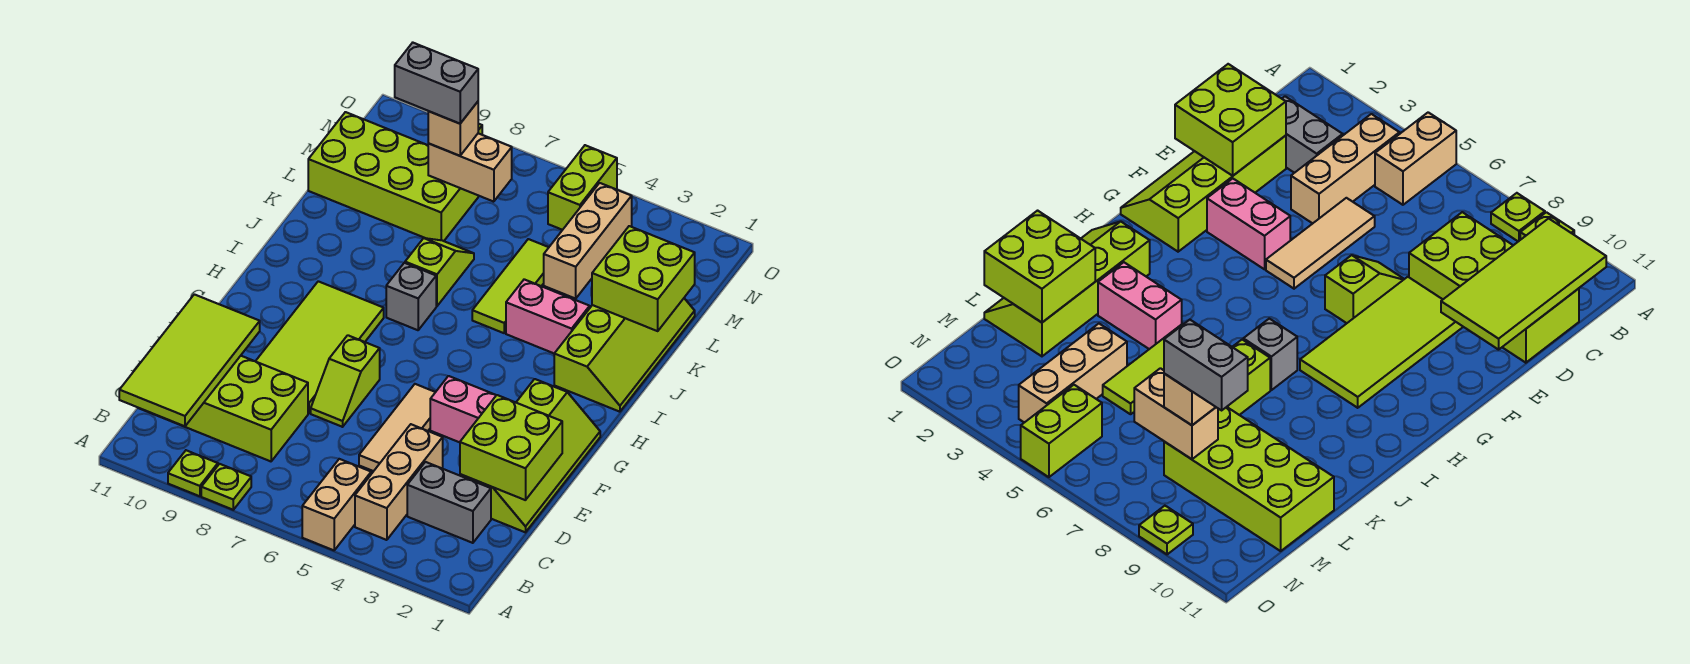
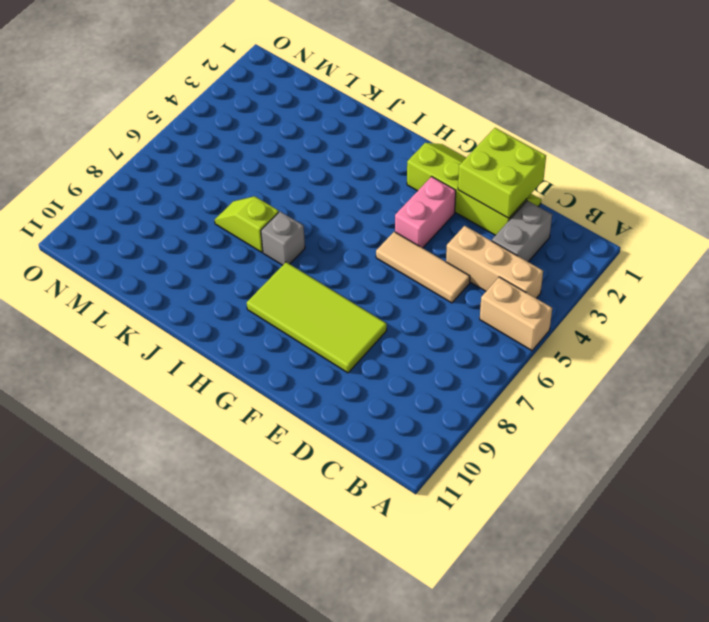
none -> lime 1x1 plate [201,464,251,510]
none -> lime 1x1 plate [168,450,218,496]
none -> lime 2x4 brick [139,356,308,461]

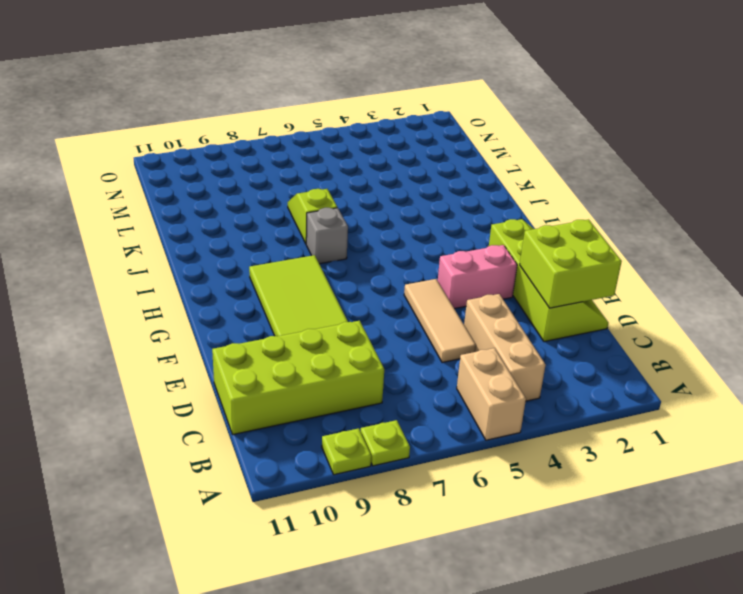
none -> grey 1x2 brick [407,462,491,543]
none -> lime 1x2 slope [311,335,380,427]
none -> lime 2x4 slope [554,298,695,412]

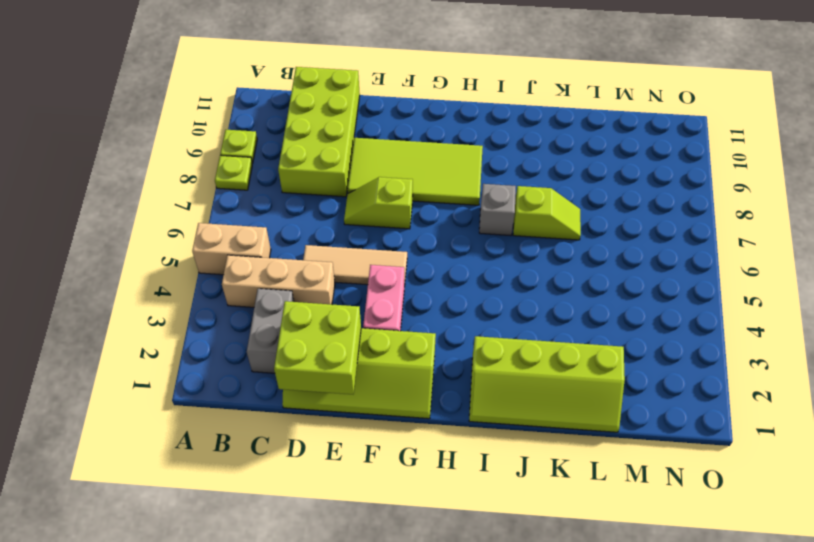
none -> pink 1x2 brick [506,279,590,353]
none -> lime 1x3 tile [472,239,549,333]
none -> tan 1x3 brick [544,183,632,299]

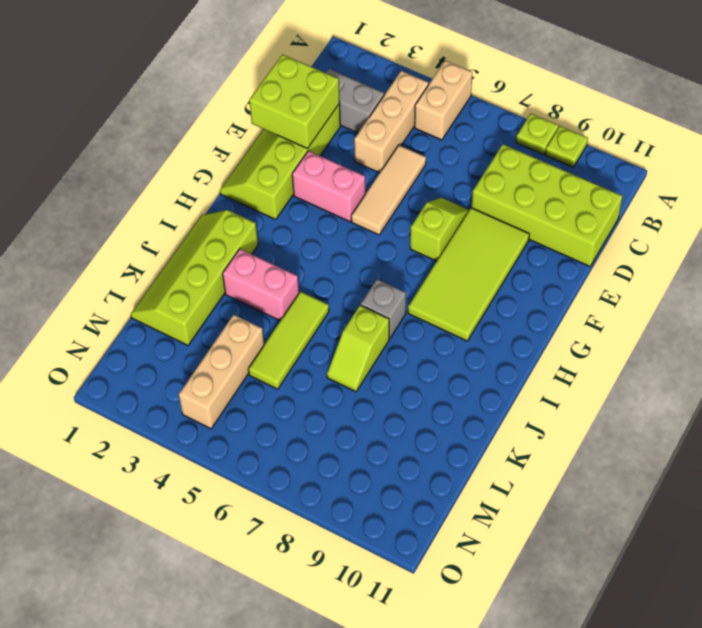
none -> lime 2x4 brick [308,112,478,241]
none -> lime 1x2 brick [548,145,617,230]
none -> lime 1x1 plate [1139,506,1193,554]

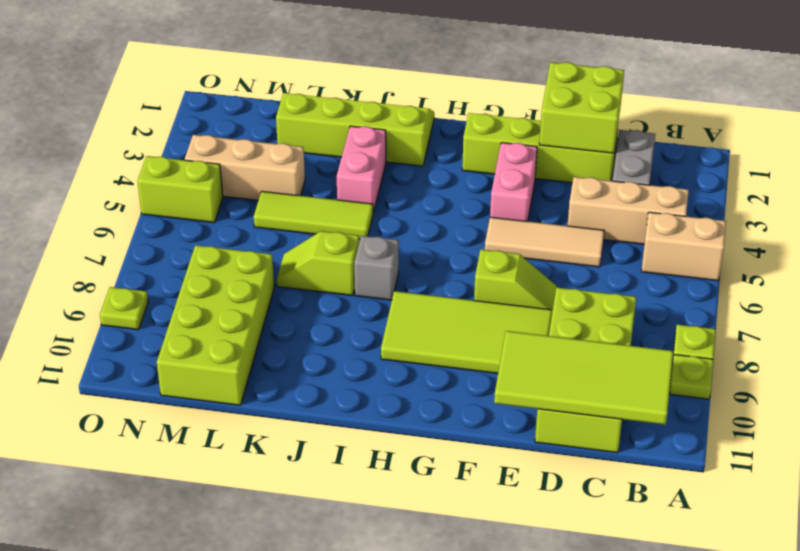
none -> lime 2x2 brick [592,226,695,331]
none -> tan 1x2 brick [428,133,512,202]
none -> tan 1x1 brick [428,102,478,156]

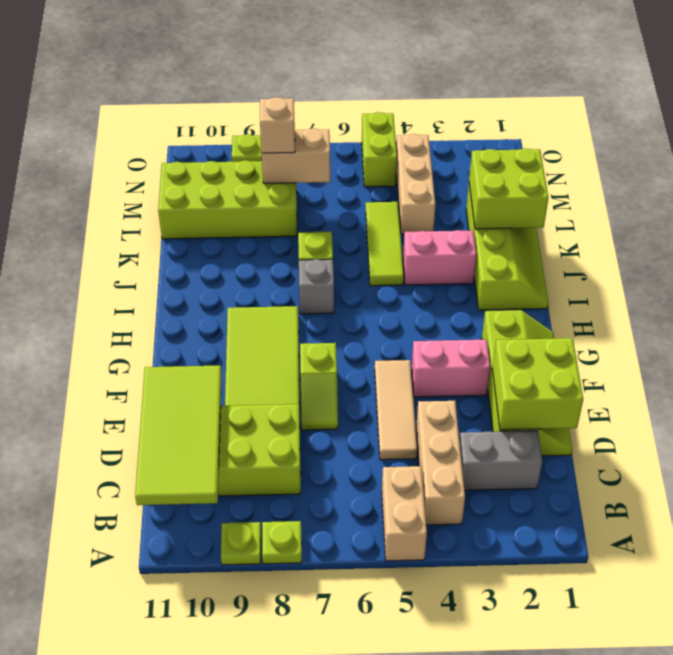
none -> grey 1x2 brick [395,43,478,124]

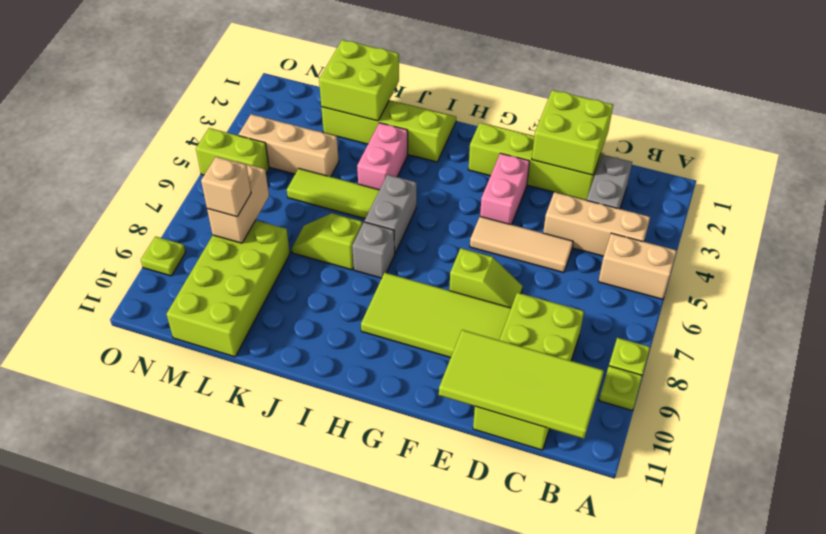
grey 1x2 brick [365,175,417,253] -> grey 1x2 brick moved to [395,43,478,124]

